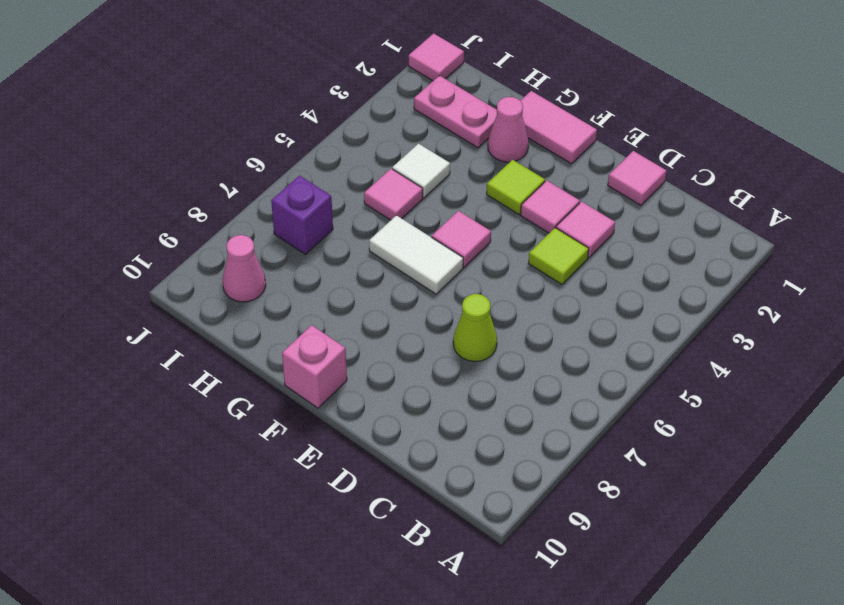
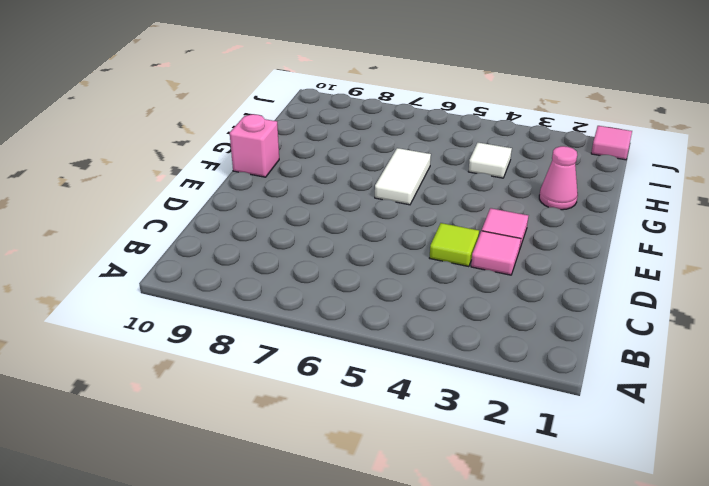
none -> pink 1x1 tile [608,151,666,205]
none -> lime 1x1 cone [453,294,497,362]
none -> pink 1x2 tile [520,91,597,164]

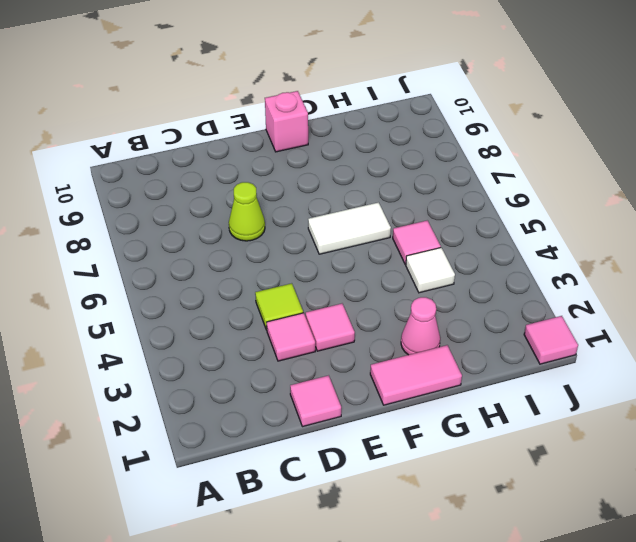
none -> lime 1x1 tile [487,160,545,214]
none -> pink 1x1 tile [432,211,491,267]
none -> pink 1x2 plate [414,76,497,148]

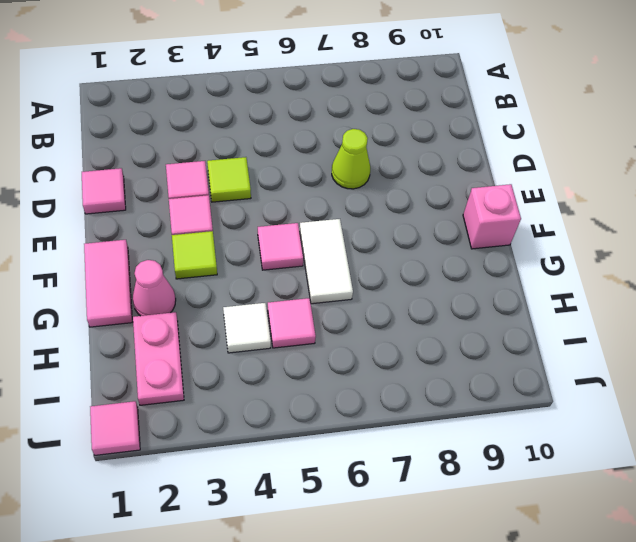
none -> purple 1x1 brick [271,176,333,254]
none -> pink 1x1 cone [223,235,266,302]

